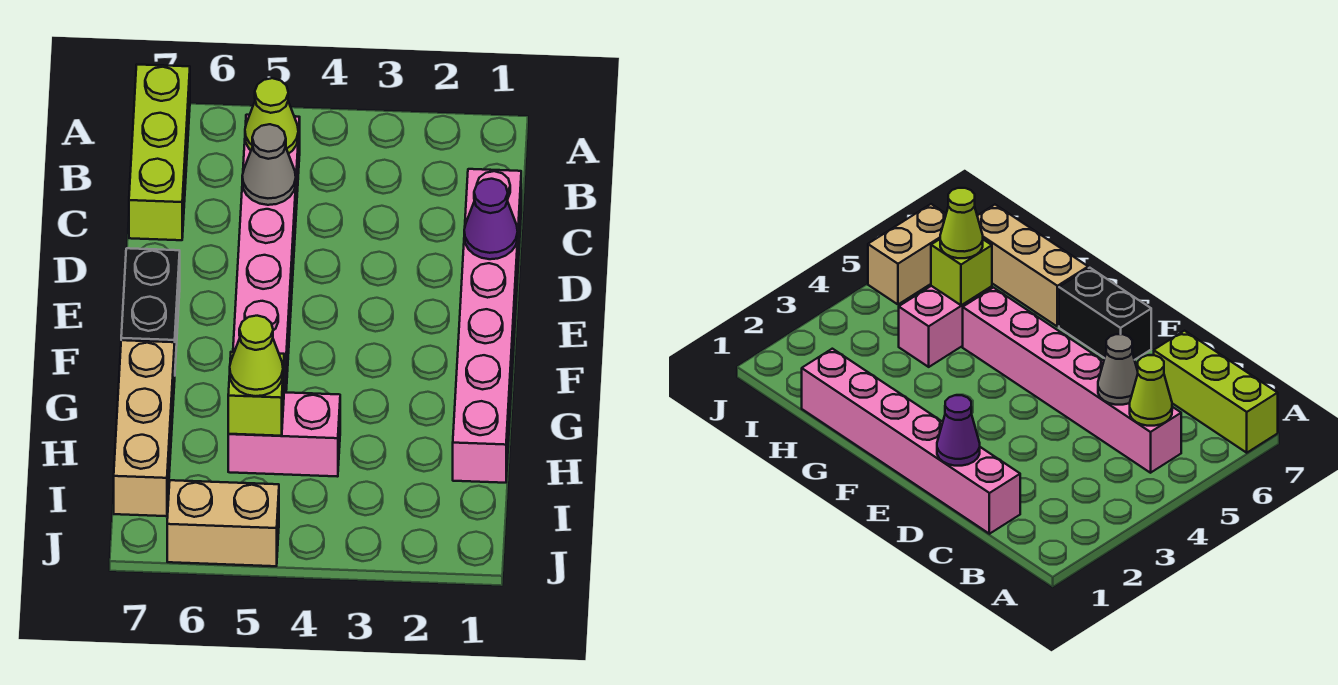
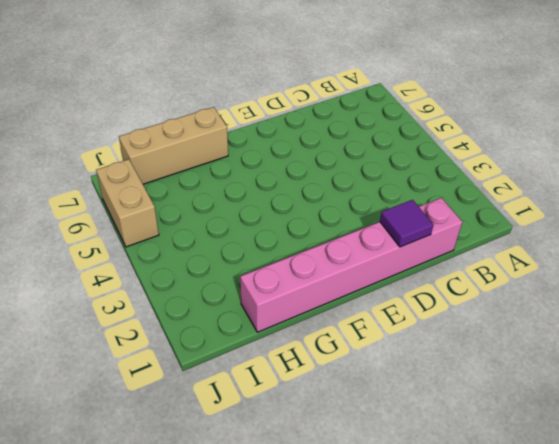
purple 1x1 tile [380,200,434,247] -> purple 1x1 cone [464,179,518,259]
none -> lime 1x3 brick [129,65,190,240]
none -> pink 1x6 brick [233,115,300,392]
none -> black 1x2 brick [121,248,180,364]

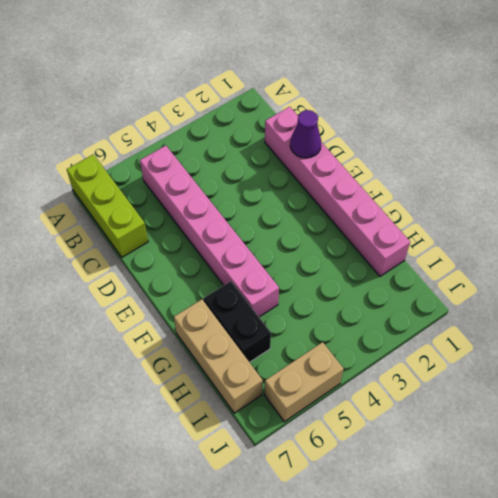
black 1x2 brick [203,281,271,362] -> black 1x2 brick moved to [121,248,180,364]
none -> pink 1x2 brick [228,392,340,477]
none -> lime 1x1 cone [245,78,298,154]
none -> grey 1x1 cone [242,124,296,205]

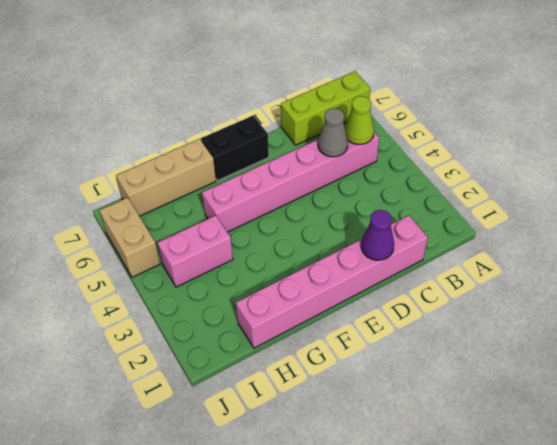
pink 1x2 brick [158,215,233,287] -> pink 1x2 brick turned to [228,392,340,477]
none -> lime 1x1 brick [228,352,284,436]
none -> lime 1x1 cone [230,316,283,396]

